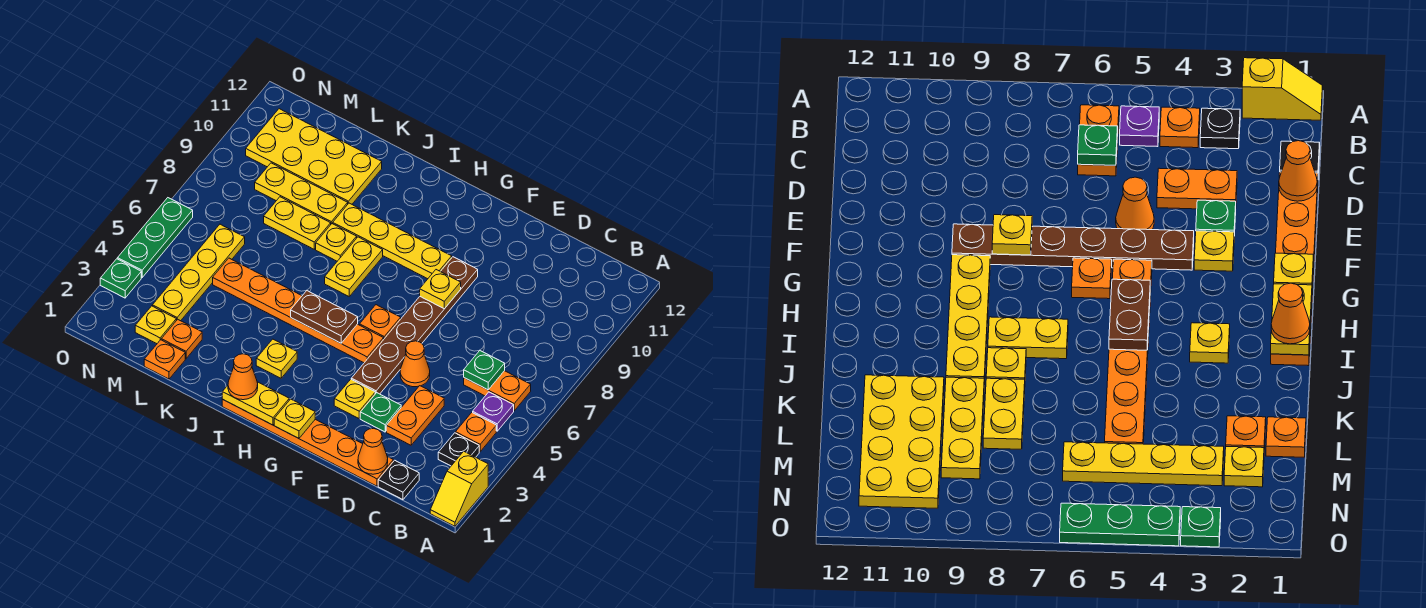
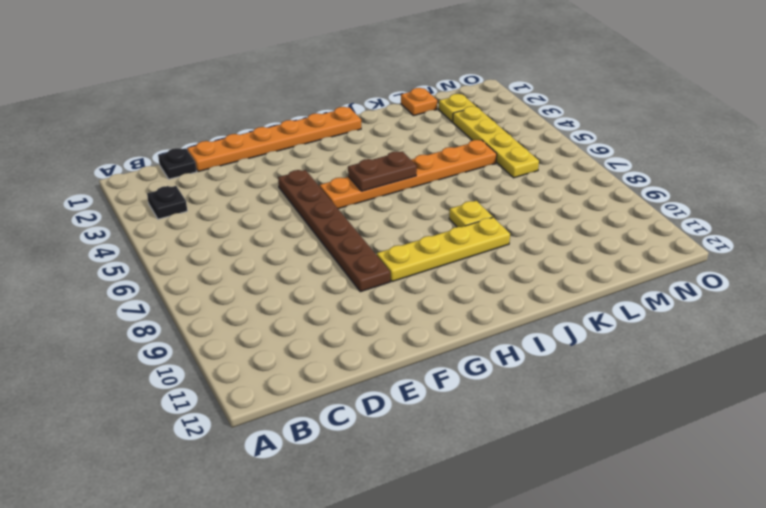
none -> yellow 1x2 slope [430,451,488,526]
none -> orange 1x1 plate [455,413,496,452]
none -> purple 1x1 plate [473,392,514,431]
none -> orange 1x2 plate [464,371,531,411]

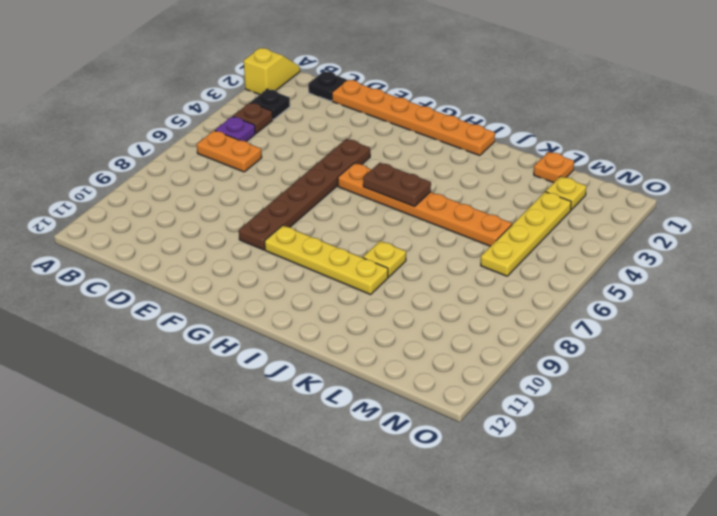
brown 1x1 plate [233,103,273,133] -> orange 1x1 plate [455,413,496,452]
none -> orange 1x2 plate [386,386,444,445]
none -> green 1x1 plate [360,393,401,432]
none -> orange 1x1 cone [400,341,430,387]
none -> yellow 1x1 plate [334,379,375,418]

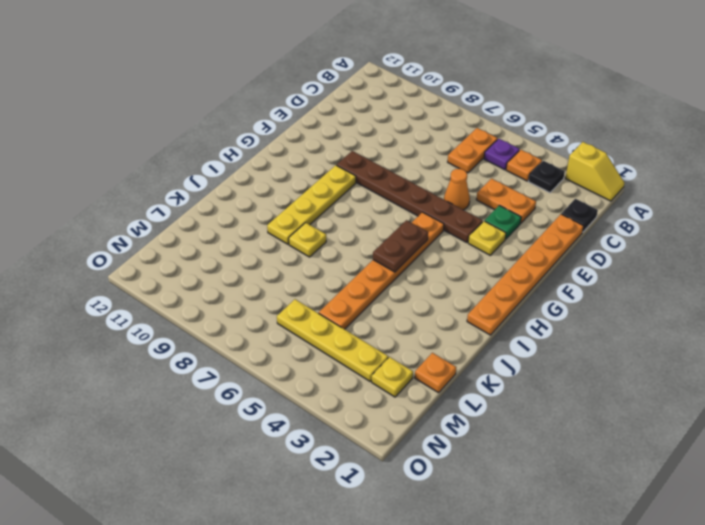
none -> orange 1x1 plate [360,305,401,339]
none -> yellow 1x1 plate [256,339,297,378]
none -> yellow 1x2 plate [325,237,383,296]
none -> yellow 1x2 plate [264,197,331,249]

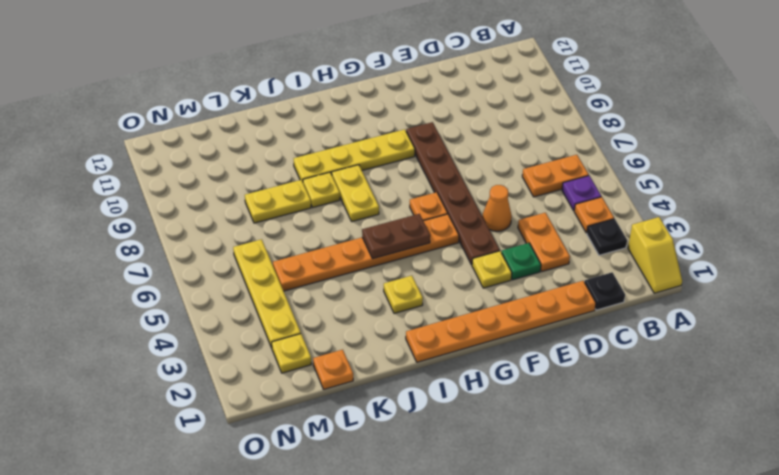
none -> yellow 1x3 plate [255,163,348,224]
none -> yellow 2x4 plate [246,109,382,204]
none -> orange 1x1 plate [161,319,202,359]
none -> green 1x1 plate [100,259,141,298]

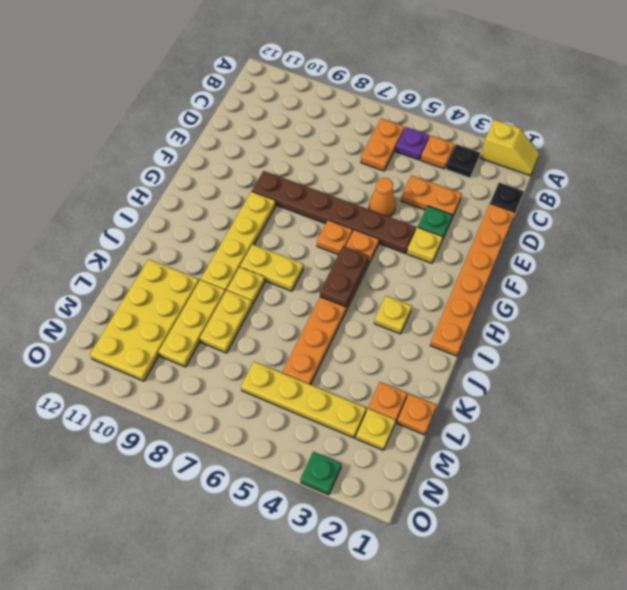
none -> green 1x3 plate [117,198,193,277]
none -> green 1x1 plate [464,351,505,390]
none -> orange 1x1 cone [358,428,388,474]
none -> yellow 1x1 plate [420,270,461,309]

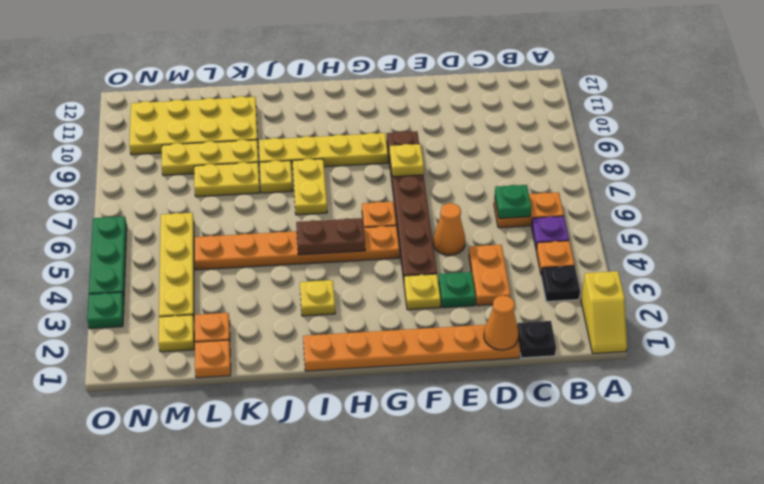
none -> yellow 1x1 plate [274,399,315,438]
none -> yellow 1x2 plate [222,382,289,425]
none -> orange 1x1 cone [228,354,258,400]

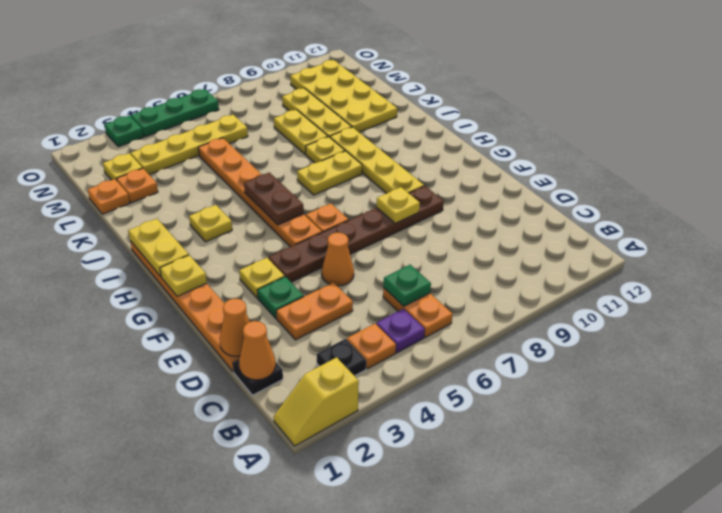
orange 1x1 cone [239,321,276,380] -> orange 1x1 cone moved to [228,354,258,400]

